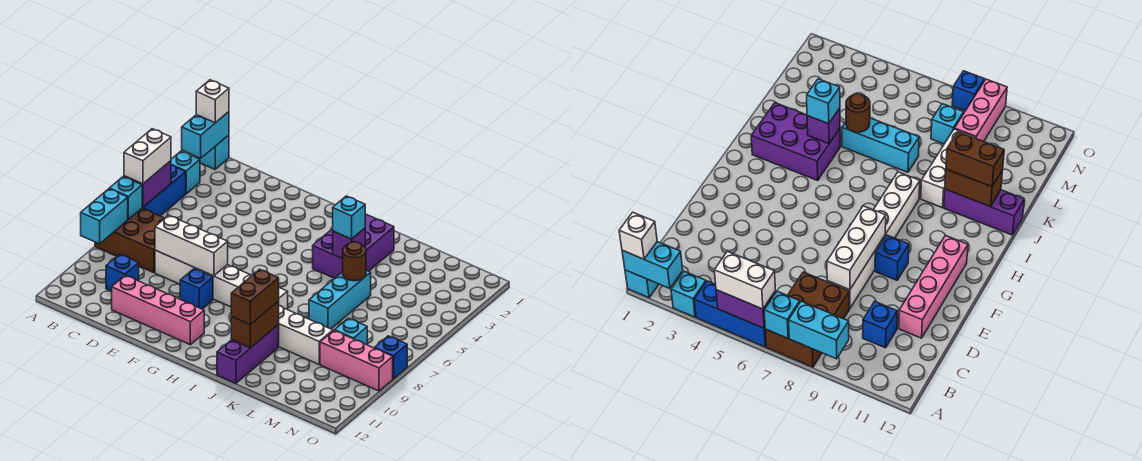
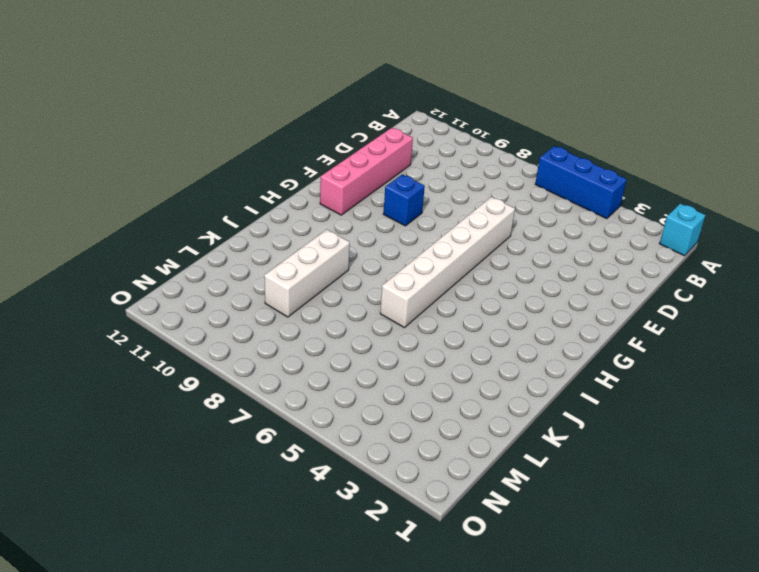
white 1x6 brick [380,197,515,328] -> white 1x6 brick moved to [155,250,288,310]
none -> cyan 1x1 brick [171,151,200,194]
none -> brown 2x3 brick [95,208,165,273]
none -> blue 1x1 brick [106,254,139,291]

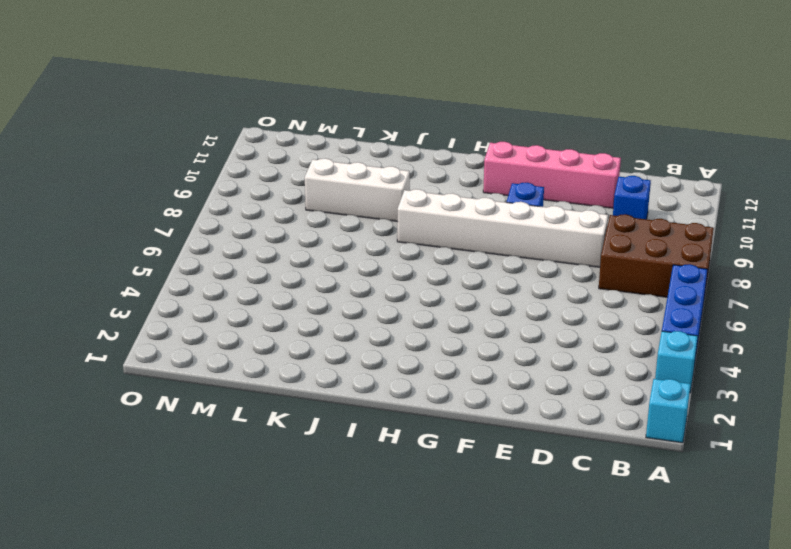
none -> purple 2x3 brick [313,214,394,278]
none -> purple 1x3 brick [217,324,279,383]
none -> cyan 1x3 brick [309,270,371,329]

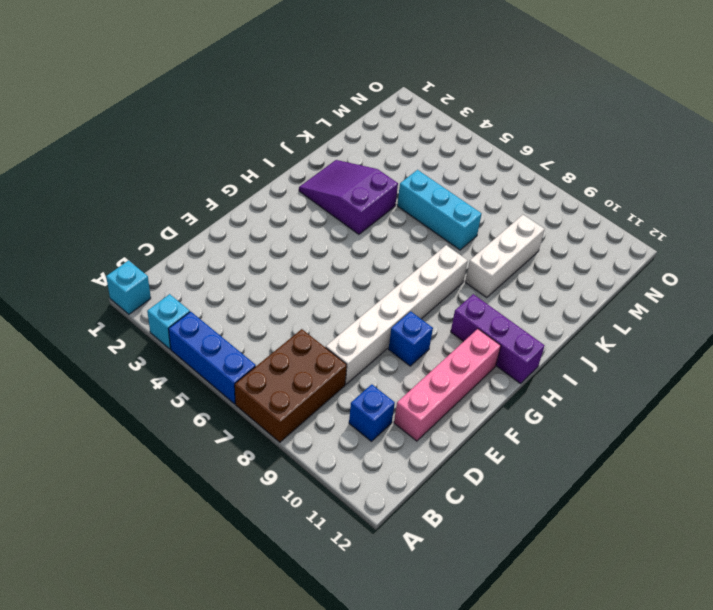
purple 1x3 brick [451,294,545,384] -> purple 1x3 brick moved to [217,324,279,383]
purple 2x3 slope [299,160,398,234] -> purple 2x3 brick [313,214,394,278]
none -> cyan 1x1 brick [335,318,367,345]
none -> pink 1x3 brick [320,330,393,391]
none -> blue 1x1 brick [375,336,407,379]

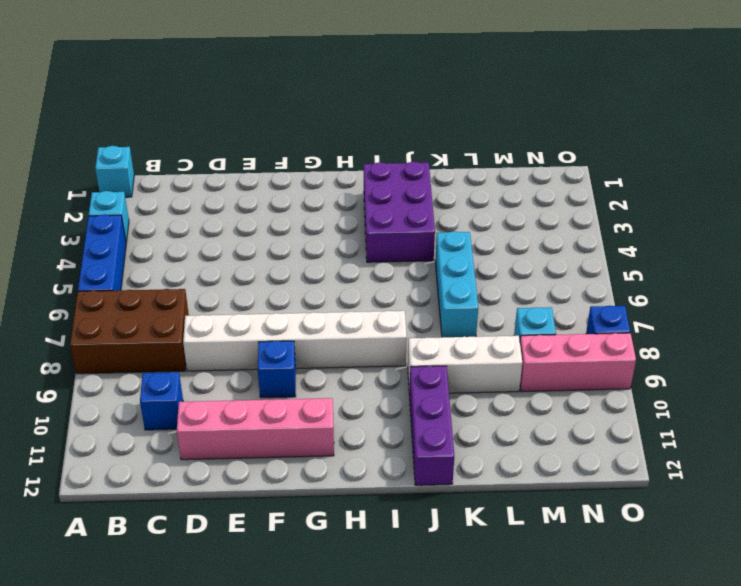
none -> cyan 1x2 brick [182,112,229,158]
none -> purple 1x2 brick [124,161,171,207]
none -> cyan 1x1 brick [109,176,142,219]

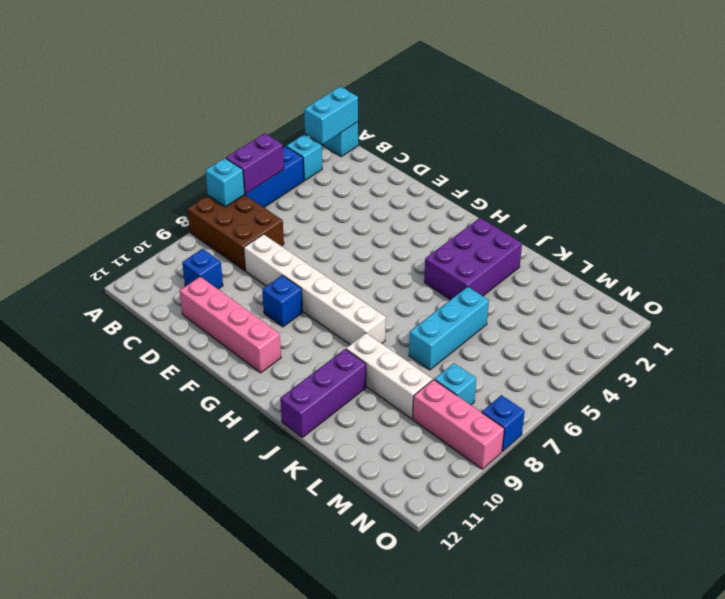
none -> cyan 1x2 brick [81,189,128,244]
none -> white 1x3 brick [155,215,228,276]
none -> purple 1x1 brick [333,228,365,259]

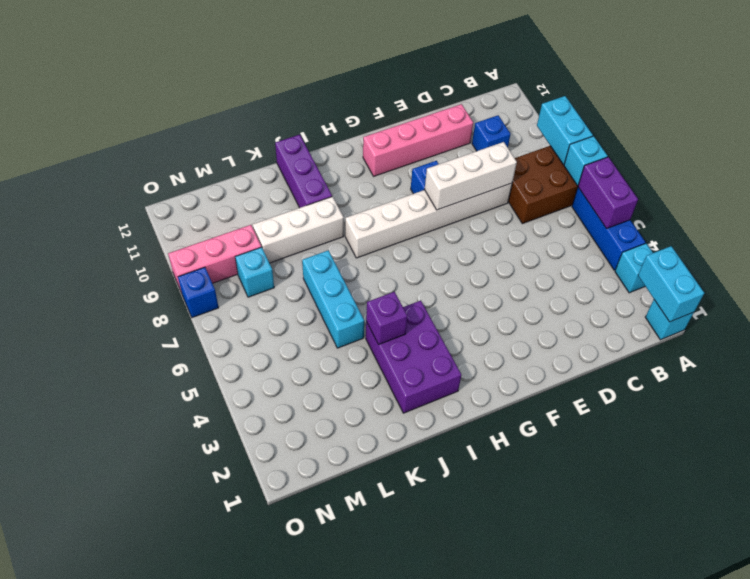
none -> brown 1x2 brick [231,301,279,348]
none -> brown 1x1 round brick [343,242,366,281]
none -> white 1x1 brick [196,80,229,123]

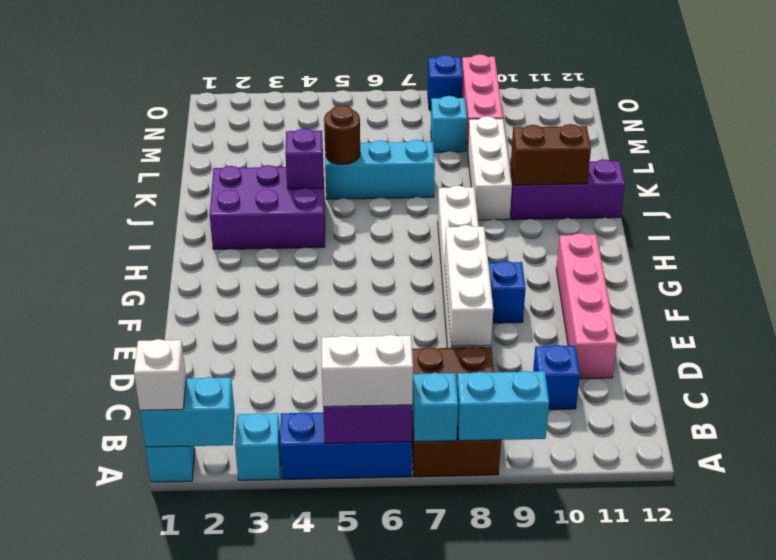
none -> cyan 1x1 brick [333,196,365,239]
none -> brown 1x2 brick [231,269,279,325]

